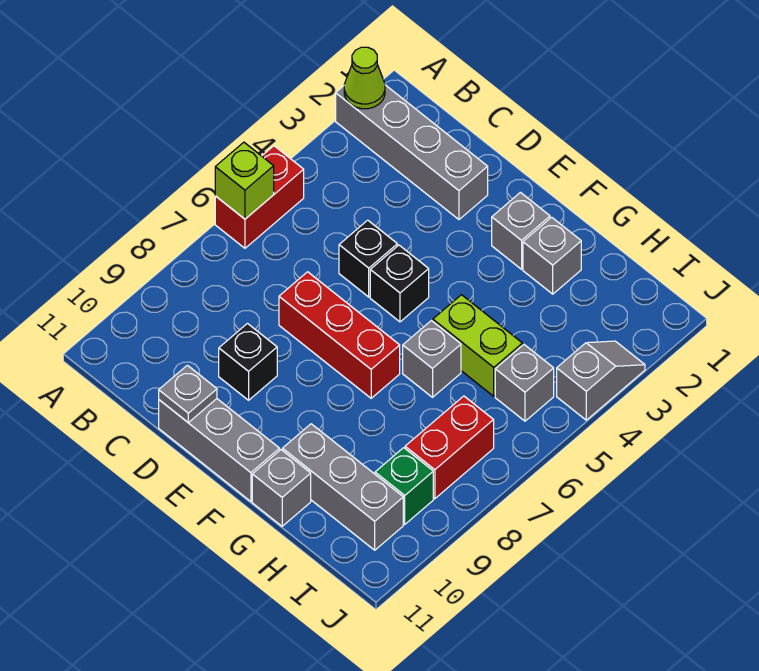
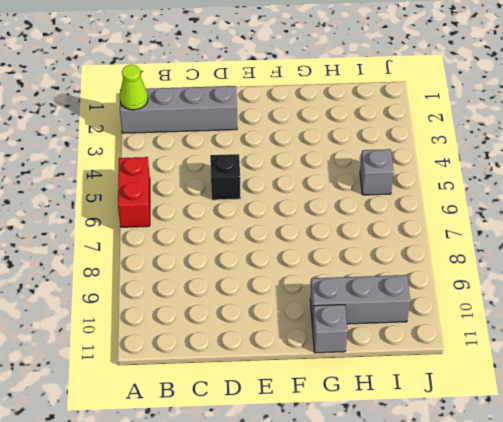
none -> red 1x3 brick [279,272,400,398]
none -> black 1x1 brick [219,324,277,400]
none -> grey 1x3 brick [159,399,280,502]

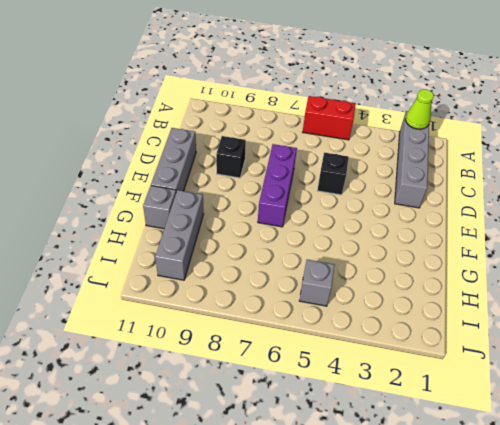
purple 1x3 brick [258,144,297,227] -> red 1x3 brick [279,272,400,398]
none -> black 1x1 brick [370,245,429,322]
none -> grey 1x1 brick [492,192,550,269]
none -> grey 1x1 brick [523,217,581,294]

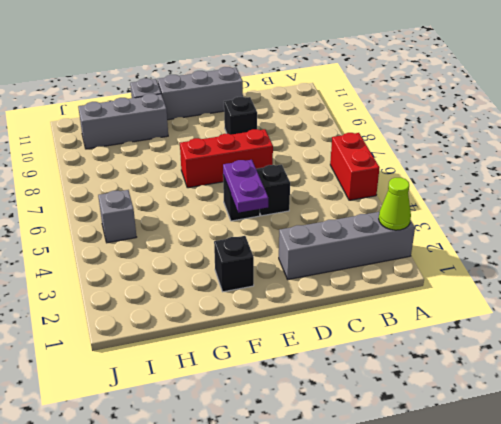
purple 1x2 plate [223,160,268,213] -> none
black 1x1 brick [214,236,254,292] -> grey 1x1 brick [492,192,550,269]
none -> grey 1x1 brick [523,217,581,294]
none -> lime 1x2 brick [433,295,522,396]
none -> grey 1x1 brick [403,321,461,397]

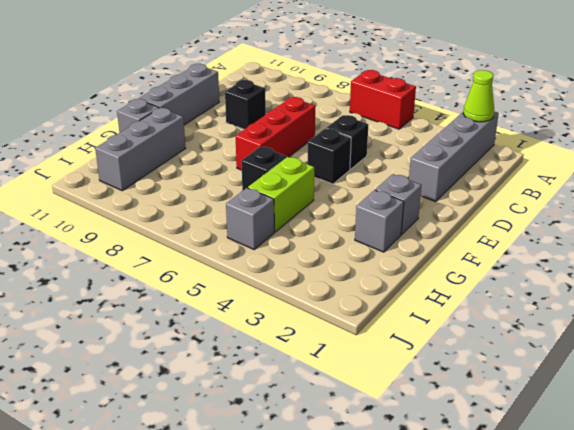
black 1x1 brick [241,146,287,191] -> grey 1x1 brick [403,321,461,397]
none -> red 1x2 brick [405,396,494,499]
none -> green 1x1 brick [375,448,433,524]
none -> grey 1x2 slope [557,341,645,420]

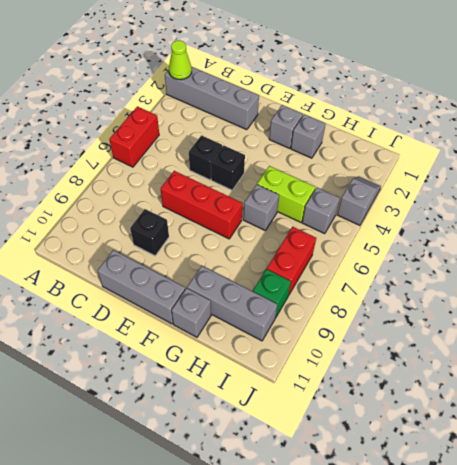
none -> lime 1x1 brick [215,142,274,219]
none -> grey 1x1 plate [159,365,217,422]

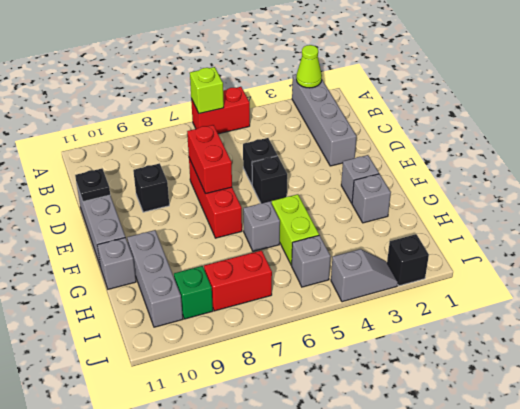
red 1x2 brick [187,125,232,194] -> none
black 1x1 plate [75,168,110,202] -> grey 1x1 plate [159,365,217,422]
black 1x1 brick [387,234,429,286] -> none

